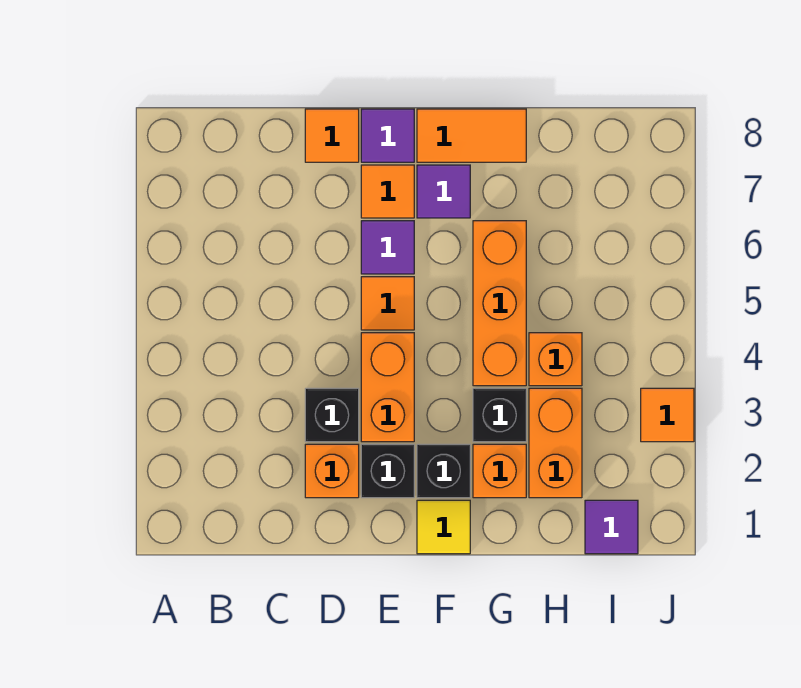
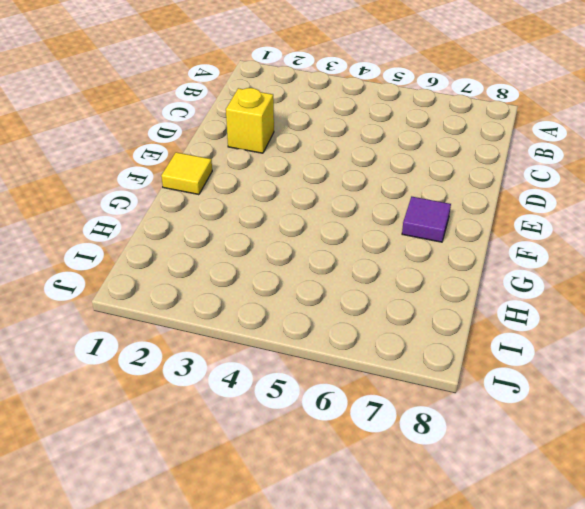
yellow 1x1 brick [226,88,274,153] -> orange 1x1 brick [305,444,359,498]
none -> black 1x1 brick [305,388,359,442]
none -> orange 1x1 tile [305,109,359,162]
none -> black 1x1 brick [361,444,414,498]

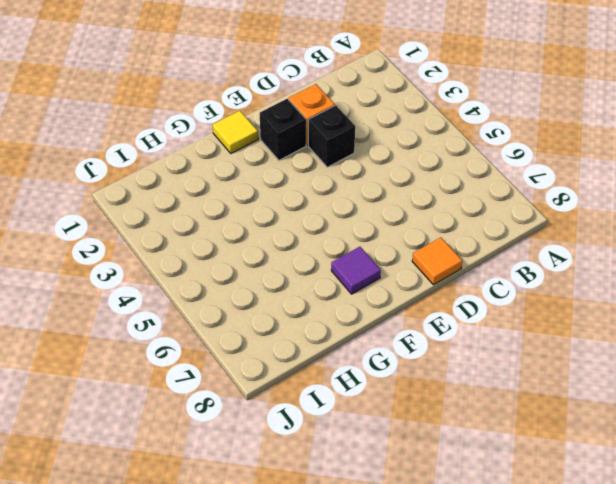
none -> orange 1x2 brick [361,333,414,442]
none -> orange 1x1 tile [361,277,414,330]
none -> purple 1x1 tile [361,221,414,274]

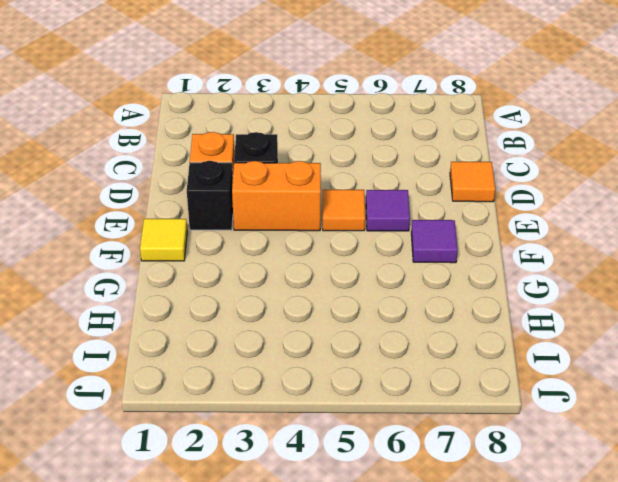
none -> orange 1x1 tile [361,165,414,218]
none -> purple 1x1 tile [361,109,414,162]
none -> black 1x1 brick [417,444,470,498]

